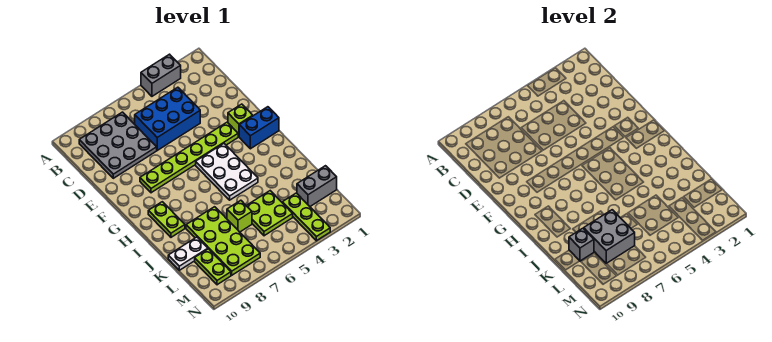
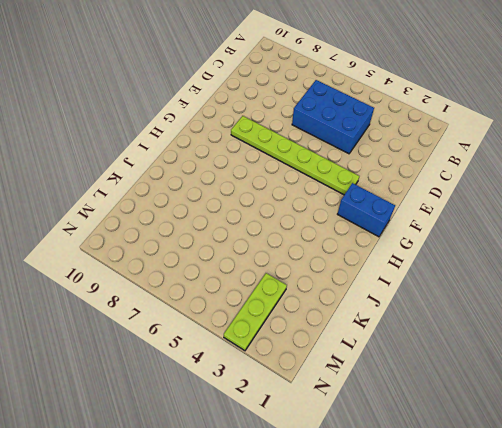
none -> grey 1x2 brick [141,54,181,96]
none -> grey 3x3 plate [79,112,157,178]
none -> lime 1x1 brick [228,104,253,137]

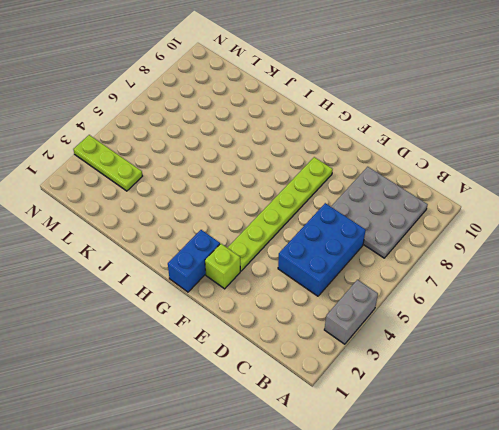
none -> white 2x3 plate [196,144,258,200]
none -> lime 1x2 plate [148,202,185,237]
none -> lime 2x4 plate [186,207,260,275]

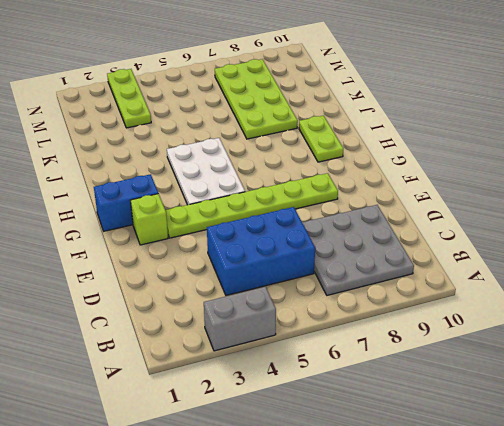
none -> lime 2x2 plate [246,191,293,236]
none -> lime 1x1 brick [227,200,252,232]
none -> white 1x2 plate [168,237,208,270]

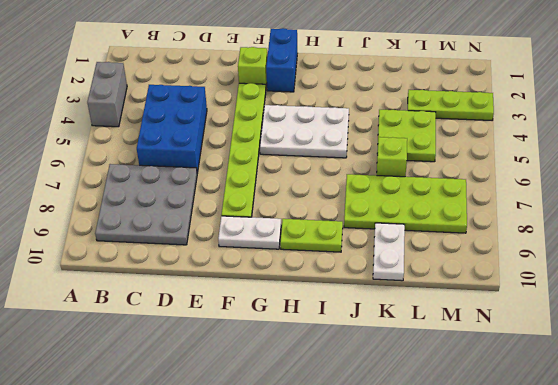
white 1x2 plate [218,216,281,249] -> none
none -> grey 1x2 brick [297,166,337,206]
none -> lime 1x2 plate [195,249,231,285]
none -> grey 2x2 brick [584,210,635,263]

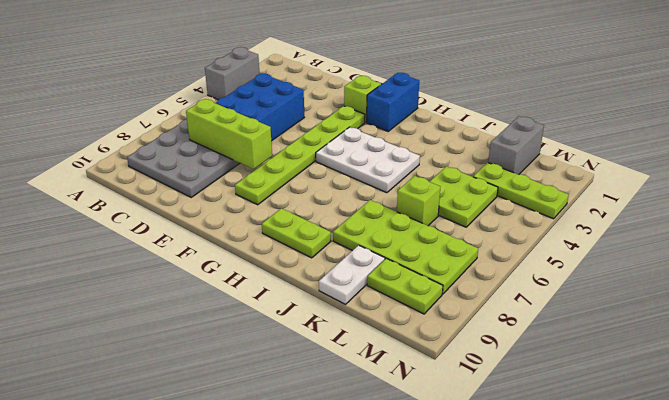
lime 1x3 brick [186,99,272,169] -> none
none -> grey 2x2 brick [584,210,635,263]
none -> grey 1x1 brick [569,228,594,261]

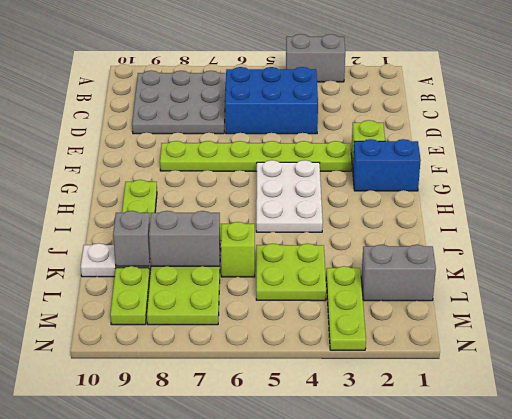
grey 1x2 brick [149,211,220,266] -> grey 2x2 brick [584,210,635,263]

